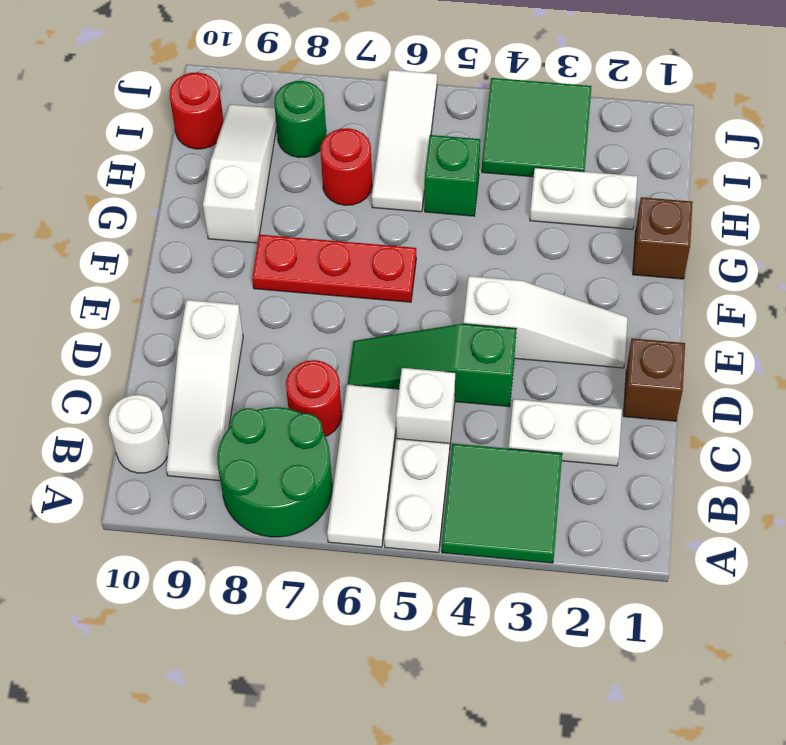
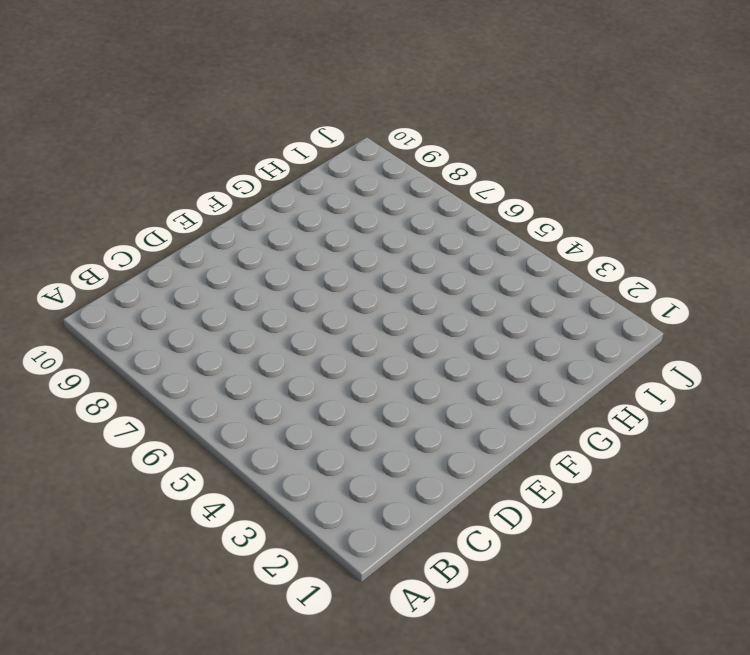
none -> green 2x2 tile [442,444,562,563]
none -> white 1x2 plate [384,439,450,552]
none -> white 1x3 tile [327,384,399,547]

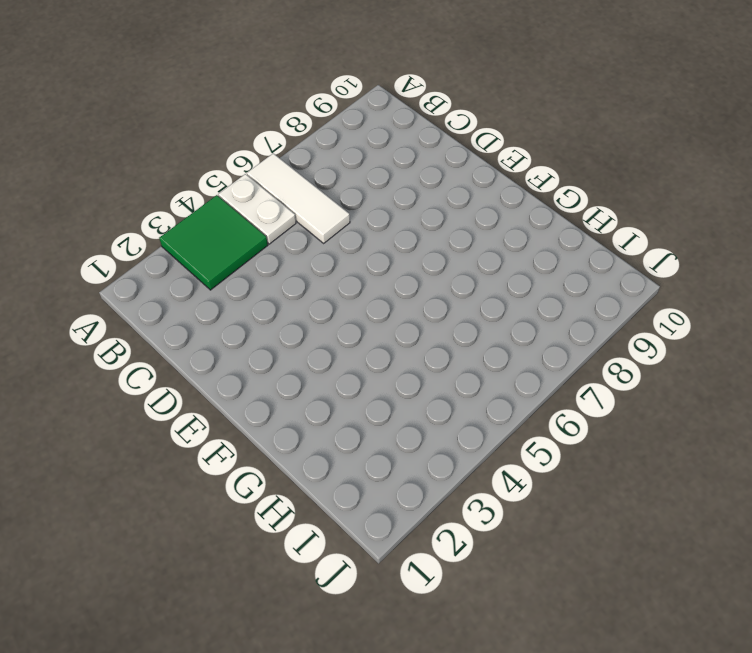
none -> green 2x2 round brick [217,407,332,537]
none -> white 1x3 slope [167,300,243,481]
none -> white 1x1 round brick [109,395,169,473]

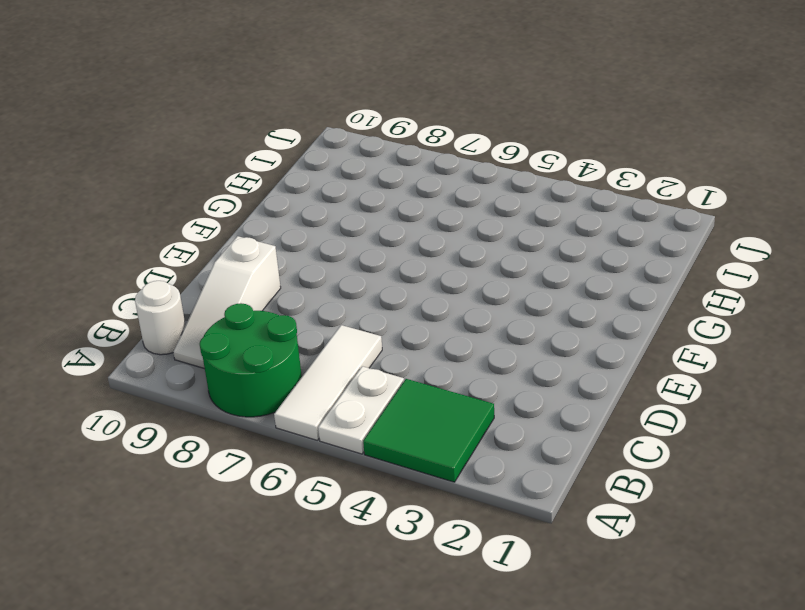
none -> white 1x2 plate [509,399,622,466]
none -> white 1x1 brick [396,368,455,450]
none -> red 1x1 round brick [286,360,342,436]

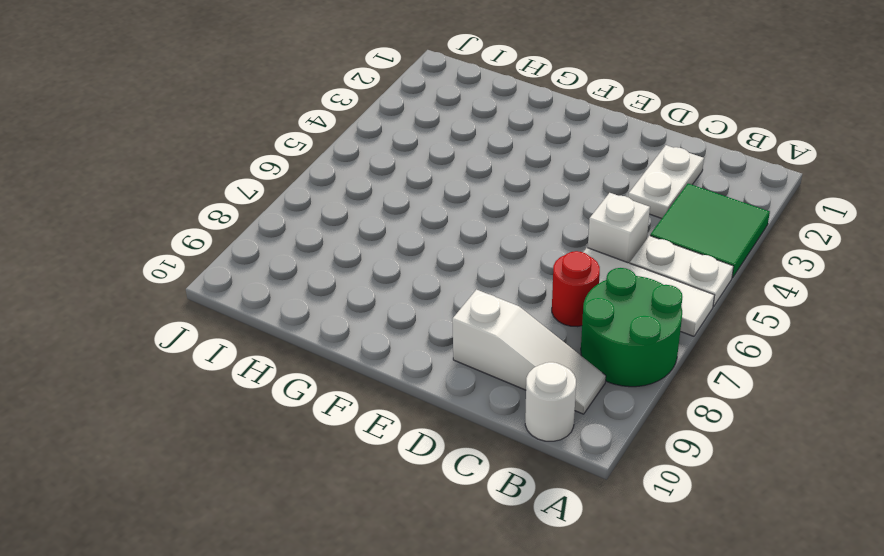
none -> brown 1x1 brick [623,338,685,421]
none -> green 1x3 slope [348,324,516,407]
none -> white 1x3 slope [463,276,628,368]

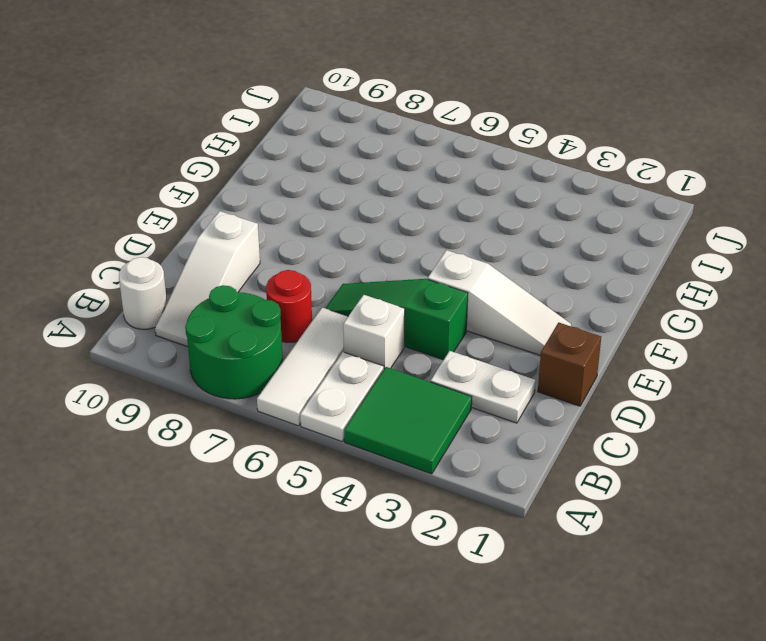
none -> red 1x3 plate [252,235,416,302]
none -> brown 1x1 brick [633,197,693,279]
none -> white 1x3 slope [203,104,277,243]

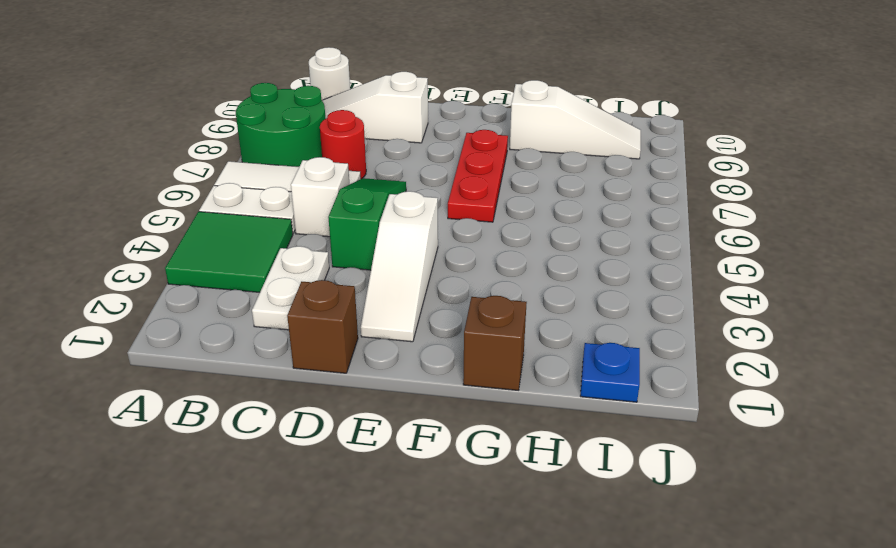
blue 1x1 plate [580,343,640,402] -> none
none -> white 1x2 plate [530,168,638,229]
none -> green 1x1 brick [425,135,480,216]
none -> white 1x3 tile [372,70,437,212]

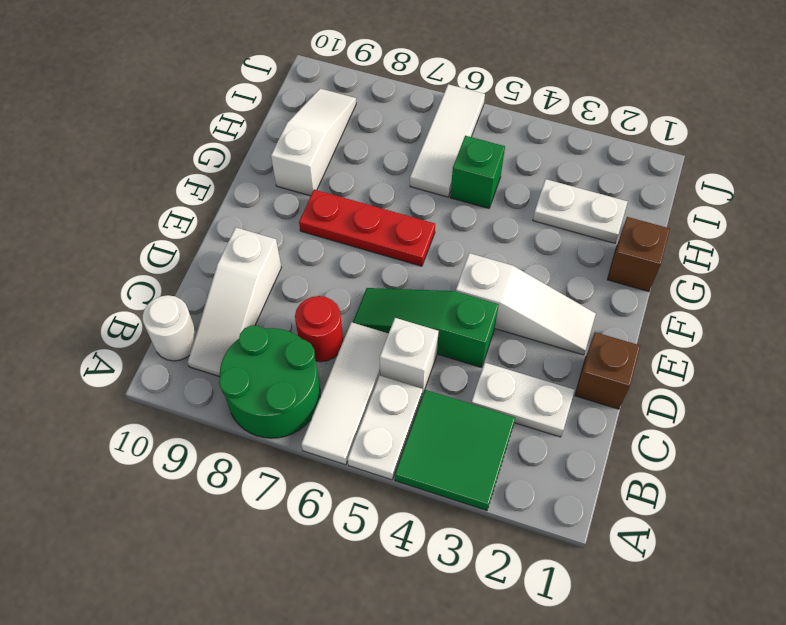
none -> red 1x1 round brick [320,128,372,205]
none -> green 2x2 tile [482,78,591,177]
none -> green 1x1 round brick [274,81,326,158]

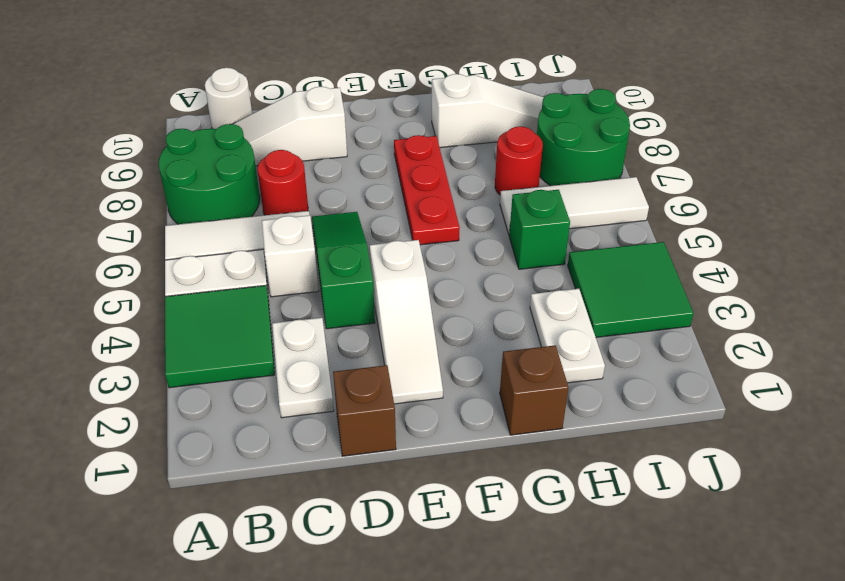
green 2x2 round brick [537,89,630,186] -> green 1x1 round brick [274,81,326,158]
none -> red 1x1 round brick [170,72,224,149]

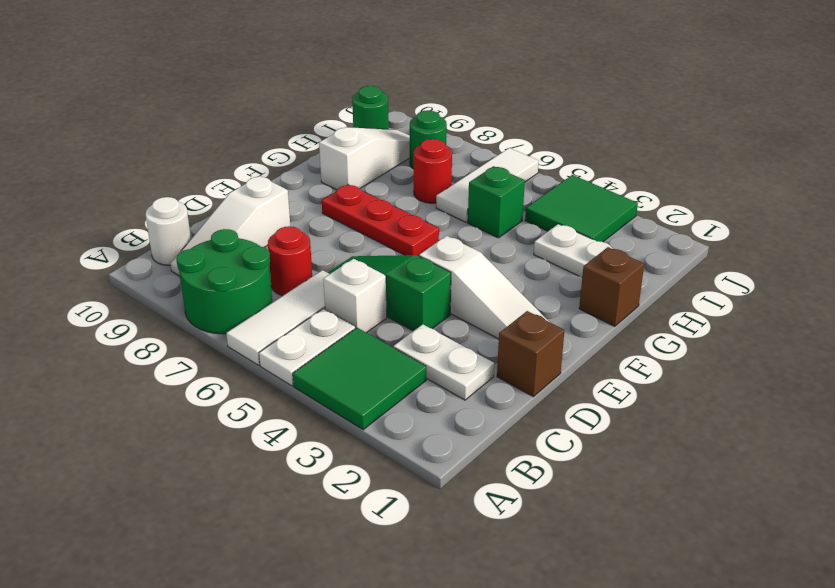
green 1x1 round brick [352,86,389,129] -> red 1x1 round brick [170,72,224,149]

